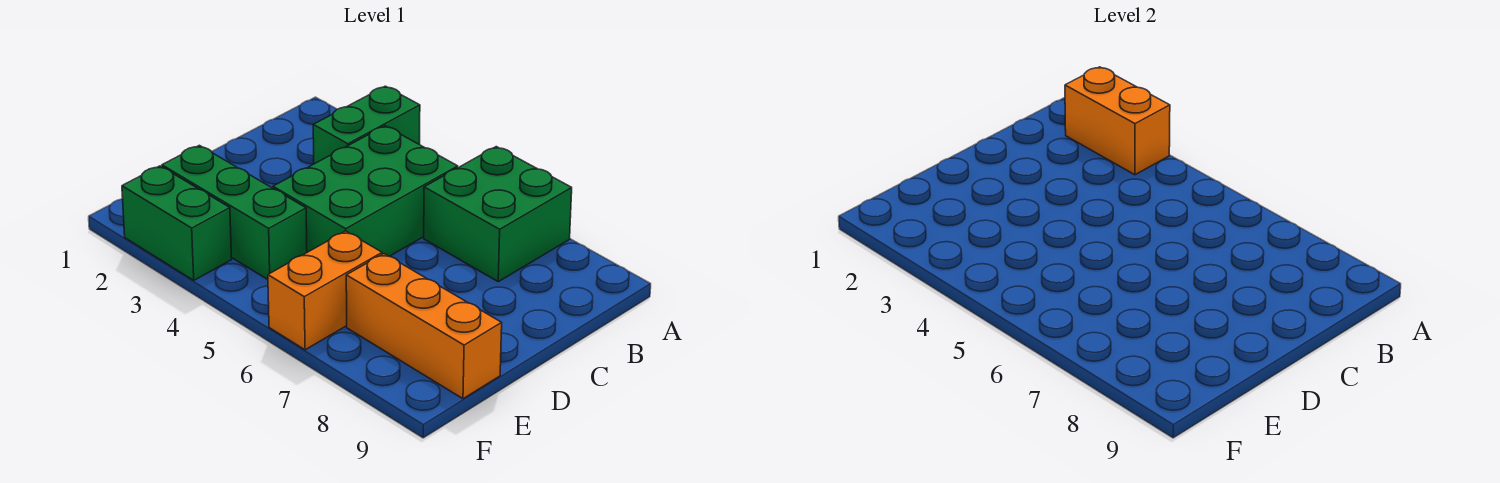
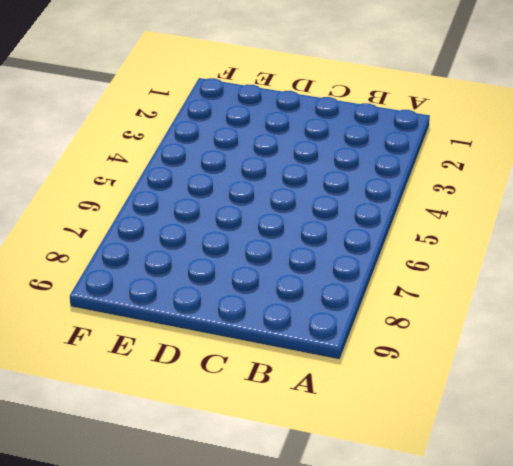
none -> green 1x2 brick [313,86,420,164]
none -> green 2x2 brick [424,147,572,282]

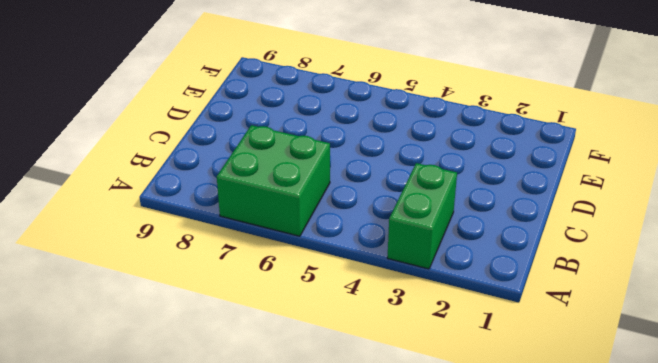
none -> green 2x3 brick [273,126,458,256]
none -> green 1x3 brick [162,145,307,279]

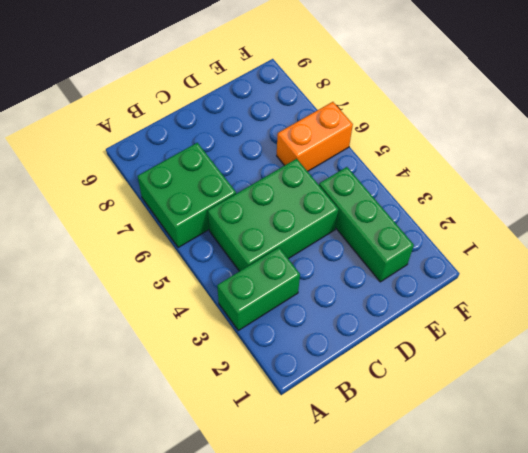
none -> orange 1x3 brick [346,254,502,399]
none -> green 1x2 brick [122,166,232,280]

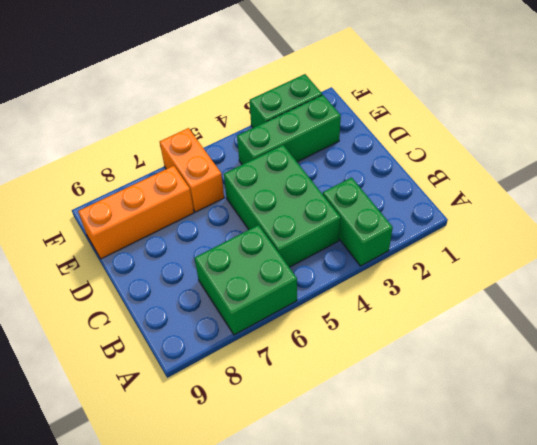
none -> orange 1x2 brick [1065,67,1170,175]

